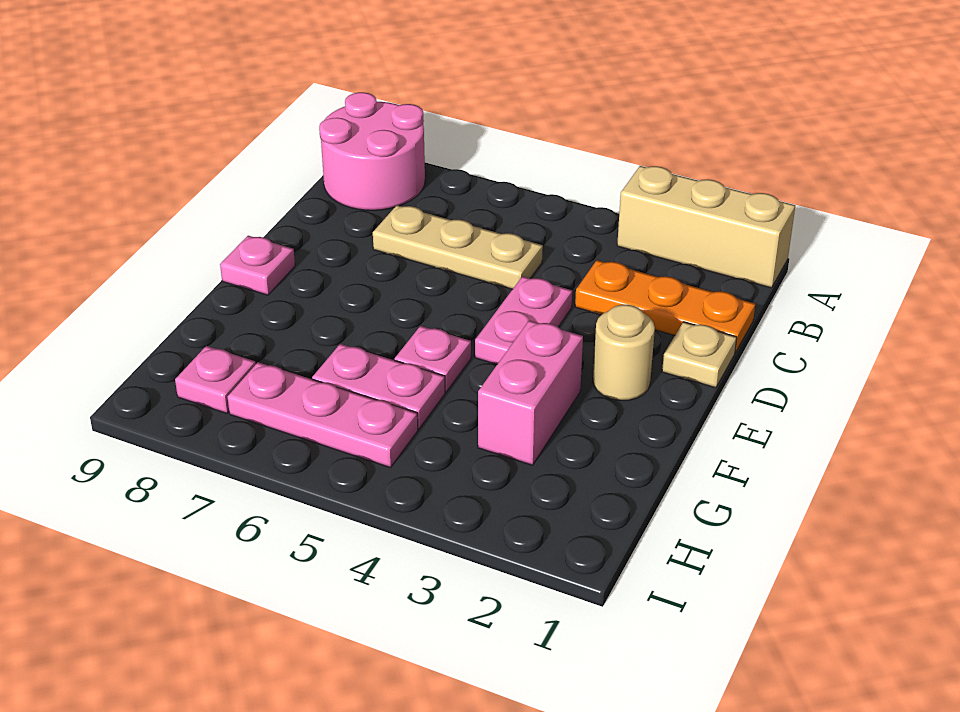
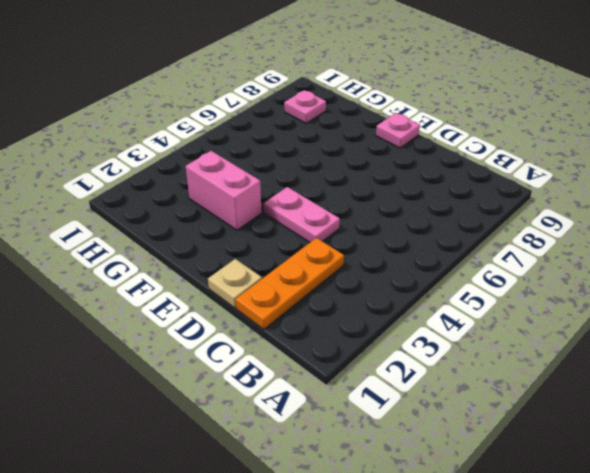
none -> tan 1x3 brick [617,166,795,288]
none -> pink 2x2 round brick [319,92,425,210]
none -> tan 1x3 plate [373,205,543,289]

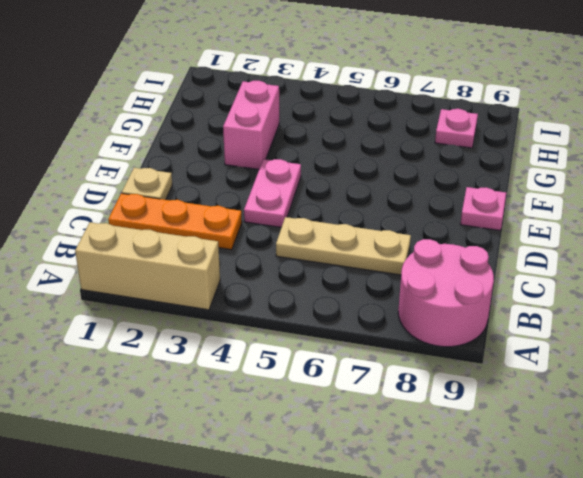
none -> tan 1x1 round brick [593,305,655,400]
none -> pink 1x1 plate [395,326,471,392]
none -> pink 1x2 plate [312,344,445,429]

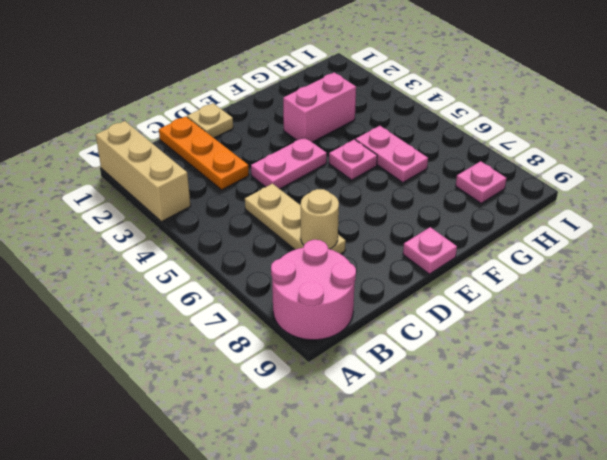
tan 1x1 round brick [301,189,339,249] -> tan 1x1 round brick moved to [593,305,655,400]
none -> pink 1x3 plate [228,362,418,468]

